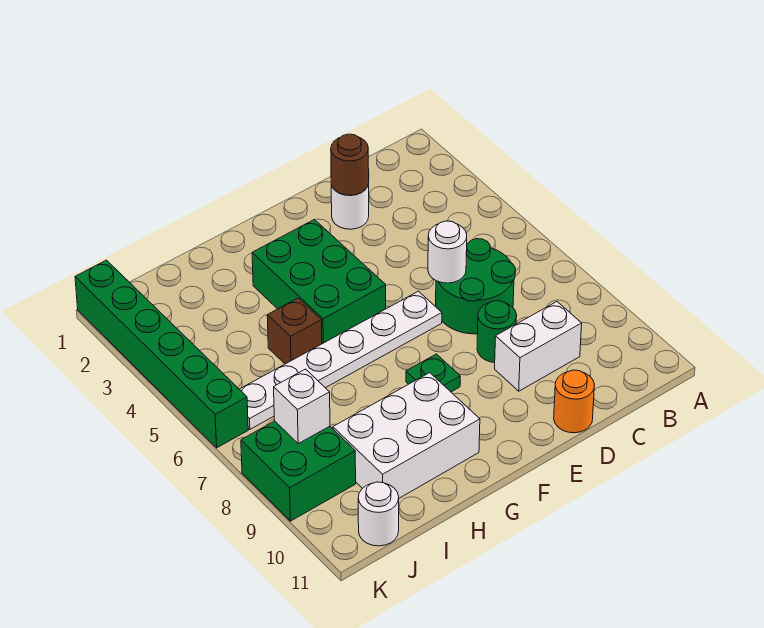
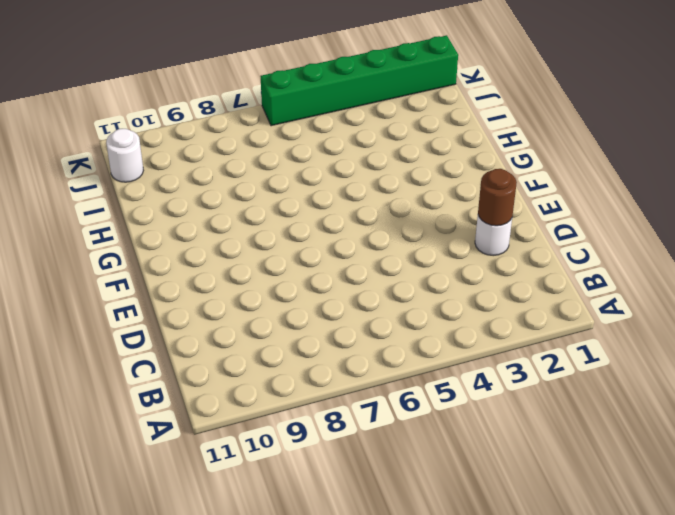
none -> green 2x2 round brick [436,239,515,334]
none -> white 1x2 brick [495,302,582,391]
none -> green 1x1 round brick [477,301,517,362]

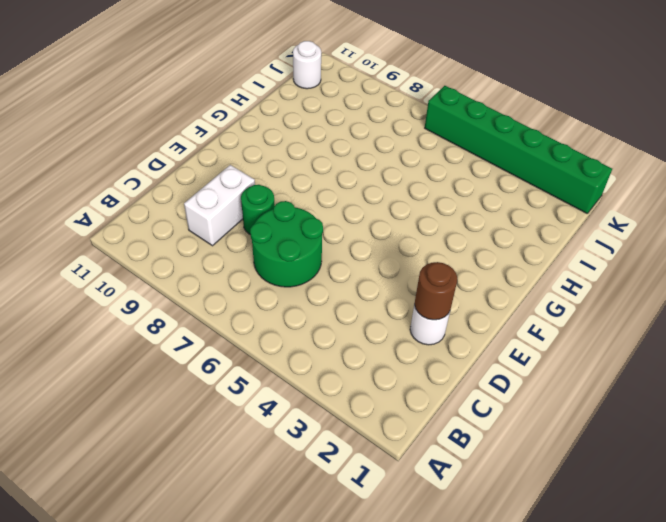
none -> orange 1x1 round brick [554,370,594,433]
none -> white 1x6 plate [240,291,442,429]
none -> green 2x3 brick [252,220,386,344]

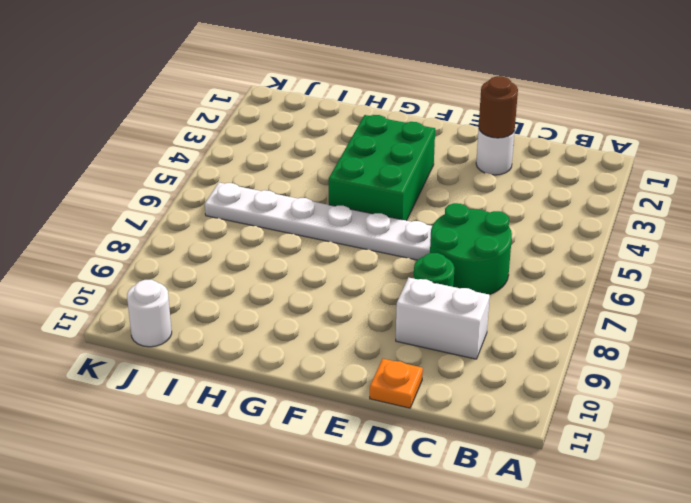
orange 1x1 plate [370,359,423,408] -> orange 1x1 round brick [554,370,594,433]
none -> green 1x1 plate [406,354,460,392]
none -> white 2x3 brick [333,373,480,498]
none -> brown 1x1 brick [267,298,322,364]

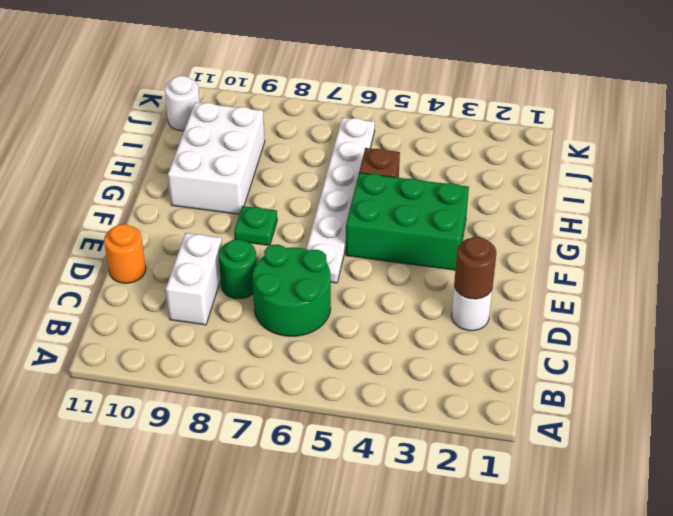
none -> green 2x2 brick [241,421,356,521]
none -> green 1x6 brick [75,260,248,448]
none -> white 1x1 round brick [428,221,467,283]

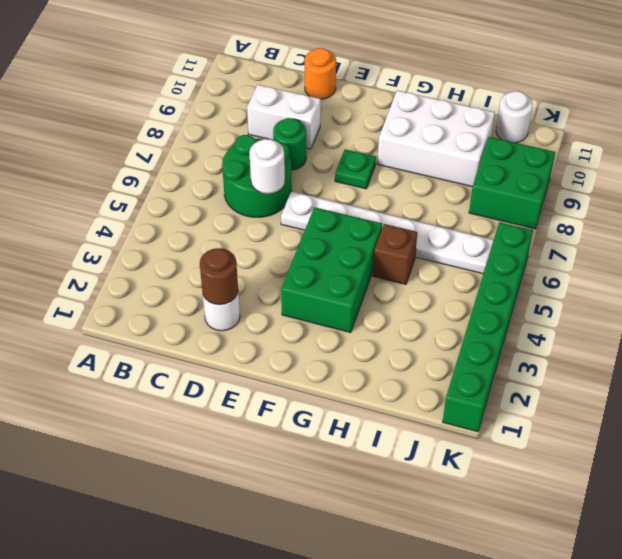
none -> white 1x1 brick [274,369,330,444]

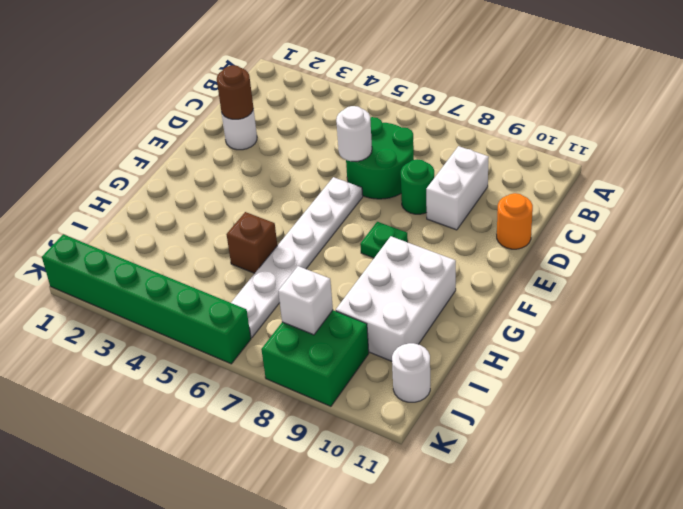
none -> green 2x3 brick [252,220,386,344]

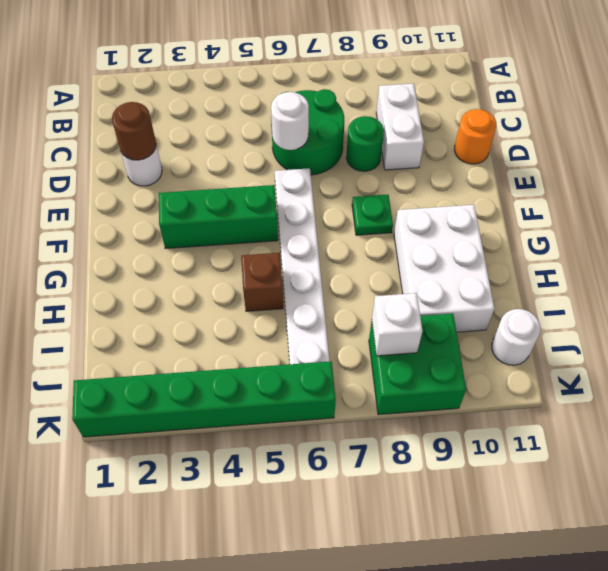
green 1x3 brick [159,185,278,249] -> green 2x3 brick [252,220,386,344]

